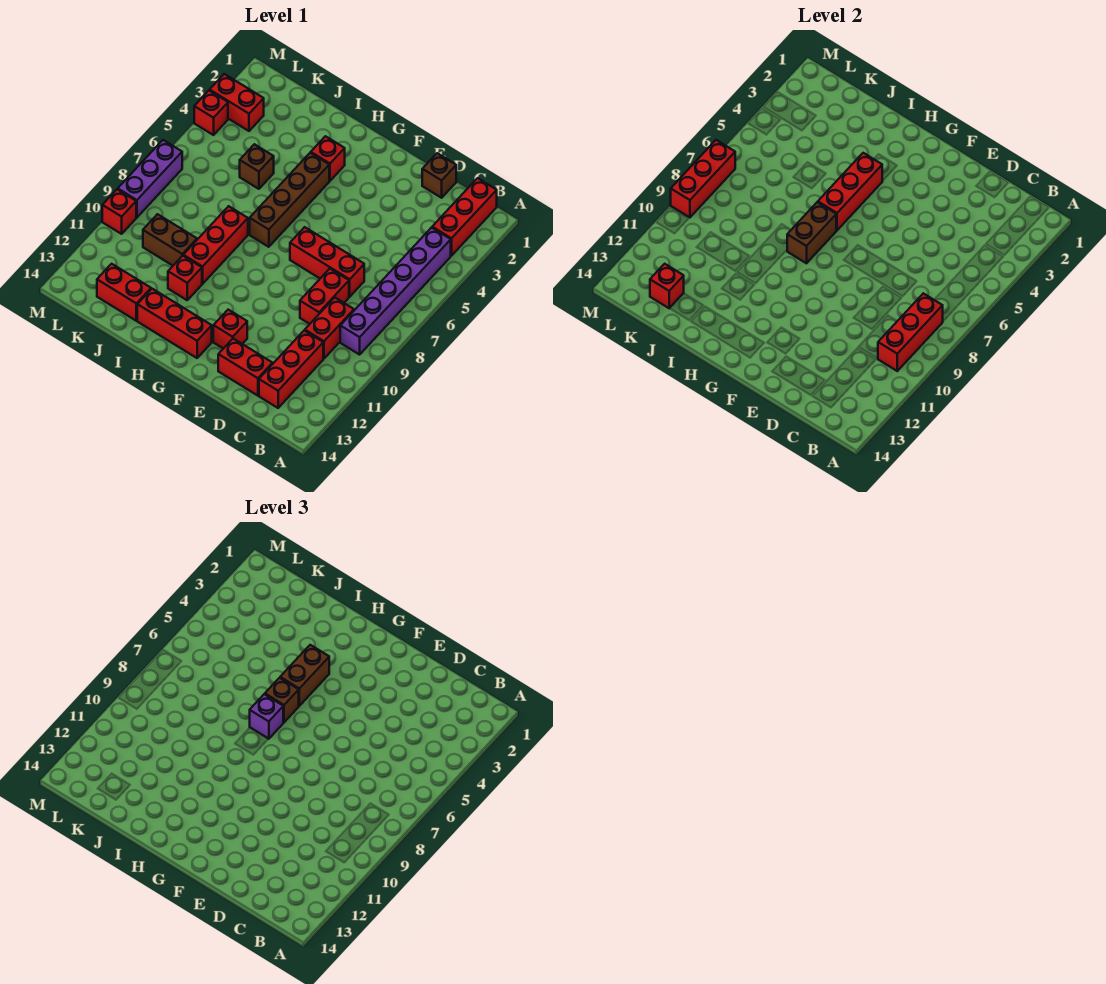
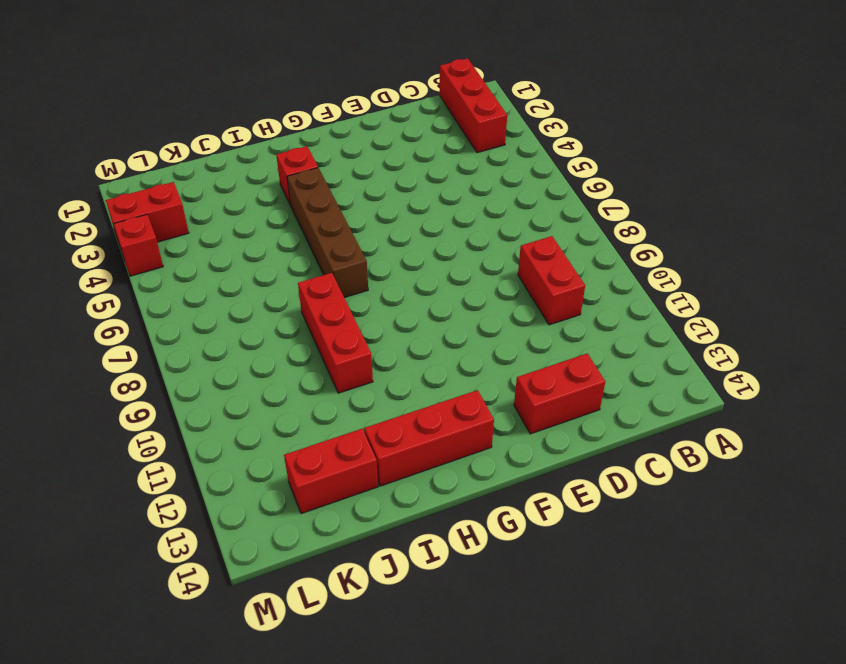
none -> purple 1x6 brick [340,228,451,355]
none -> red 1x3 brick [259,331,323,408]
none -> brown 1x1 brick [422,153,456,198]

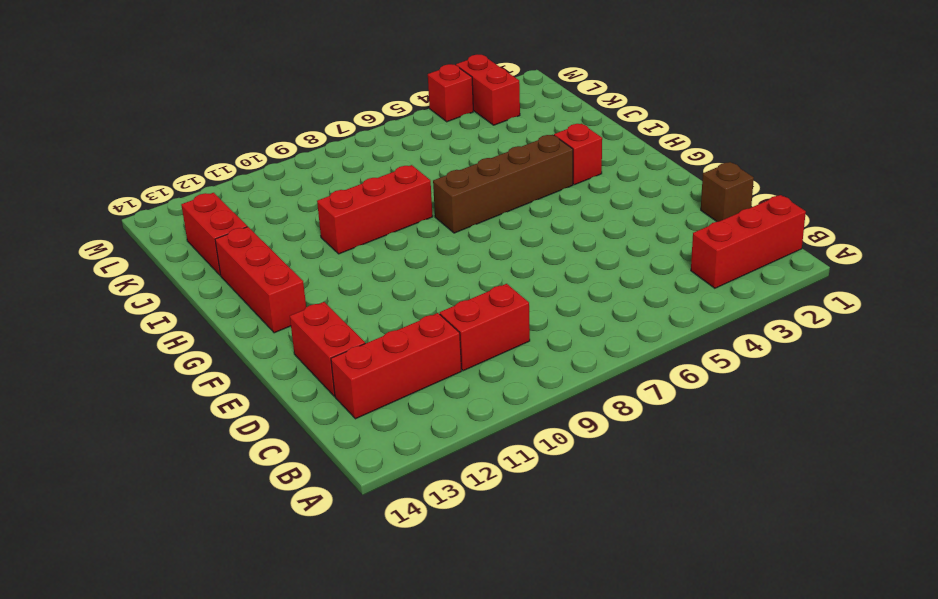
none -> purple 1x6 brick [340,228,451,355]
none -> red 1x3 brick [290,227,364,297]
none -> red 1x2 brick [300,269,349,324]

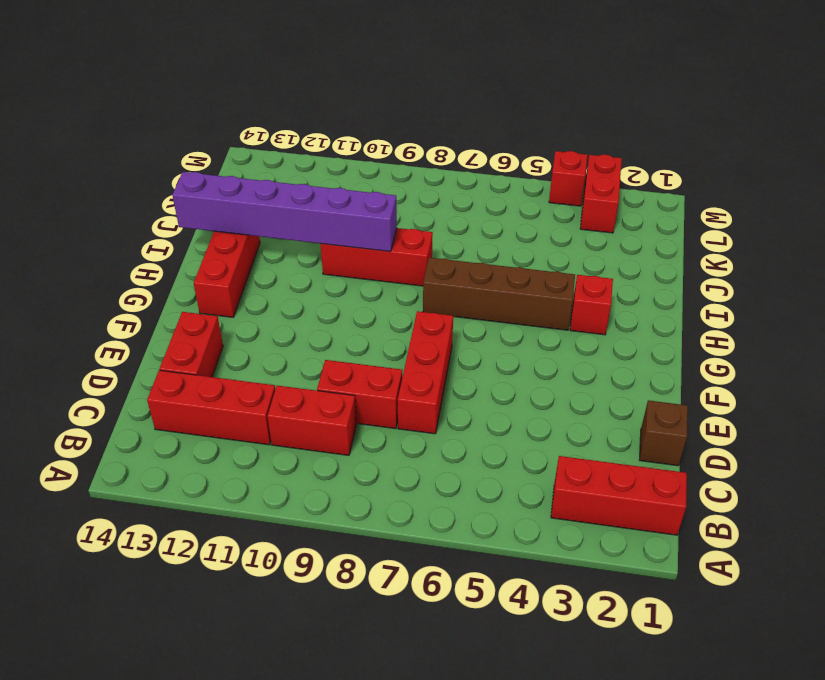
purple 1x6 brick [172,172,397,252] -> purple 1x6 brick moved to [340,228,451,355]
none -> red 1x1 brick [213,310,247,349]
none -> red 1x1 brick [168,256,202,300]
none -> brown 1x1 brick [240,144,274,189]

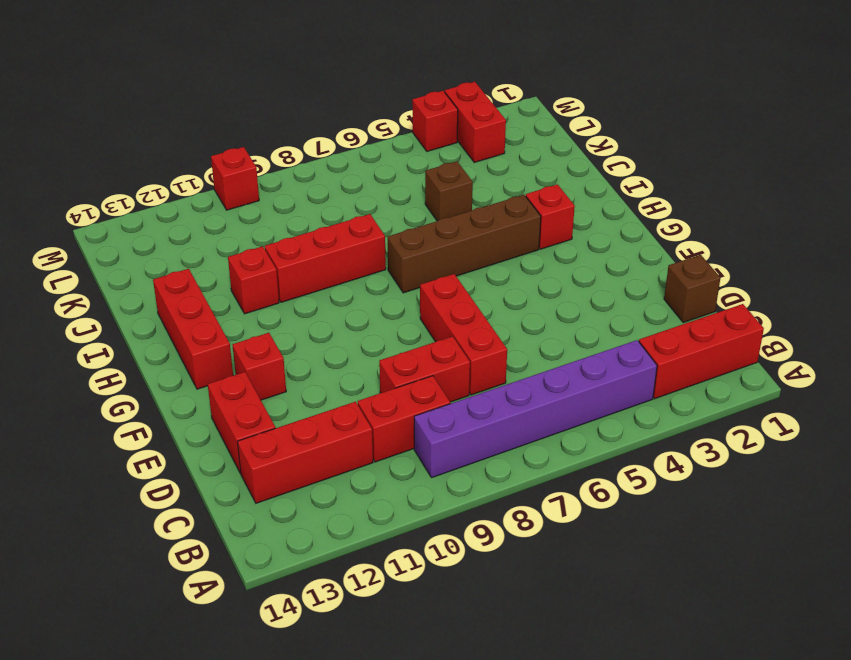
none -> brown 1x2 brick [143,214,197,266]
none -> red 1x2 brick [97,264,151,321]
none -> purple 1x3 brick [118,140,182,217]

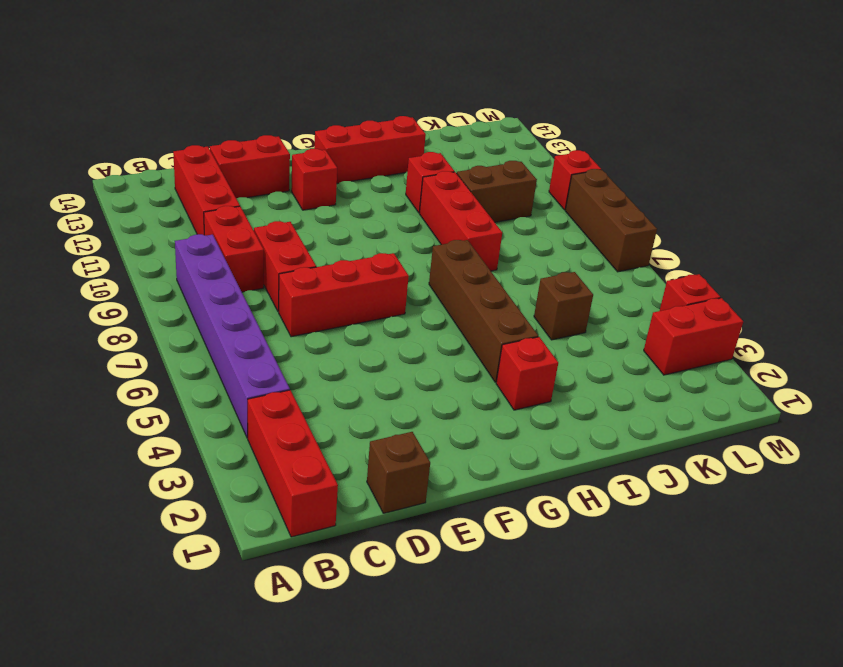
brown 1x3 brick [565,169,657,272] -> purple 1x3 brick [118,140,182,217]
none -> red 1x2 brick [97,264,151,321]
none -> red 1x3 brick [878,293,943,371]
none -> red 1x3 brick [818,153,882,230]

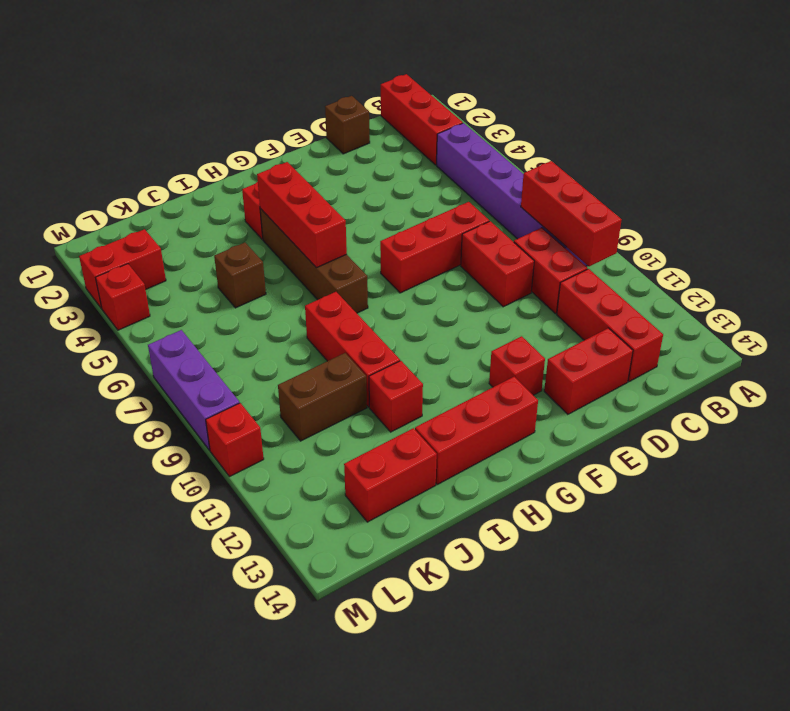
none -> brown 1x2 brick [787,202,836,263]
none -> red 1x1 brick [650,264,684,308]
none -> red 1x3 brick [671,140,735,217]

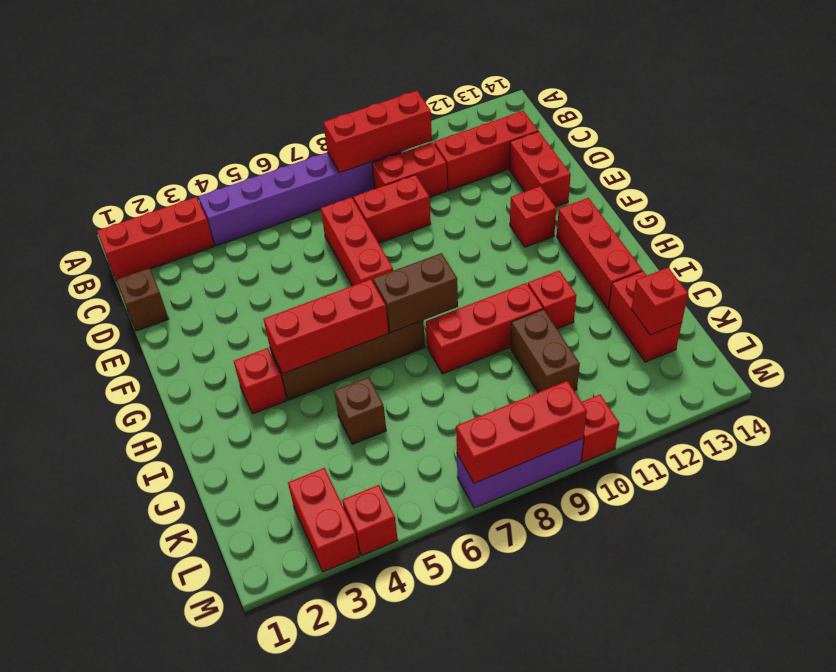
none -> brown 1x2 brick [280,645,329,706]
none -> brown 1x1 brick [265,678,299,722]
none -> purple 1x1 brick [250,694,283,739]

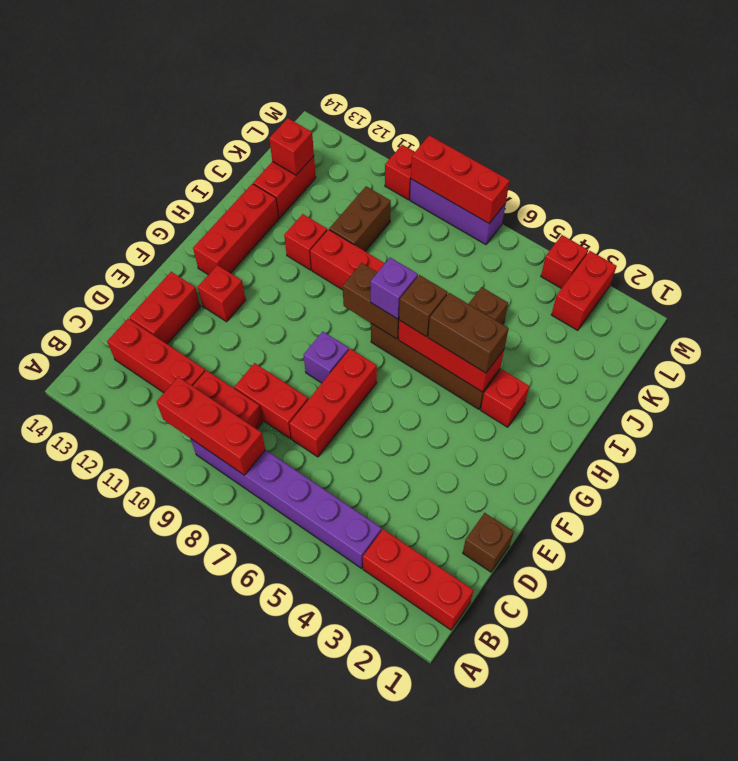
purple 1x1 brick [304,332,349,383] -> none

